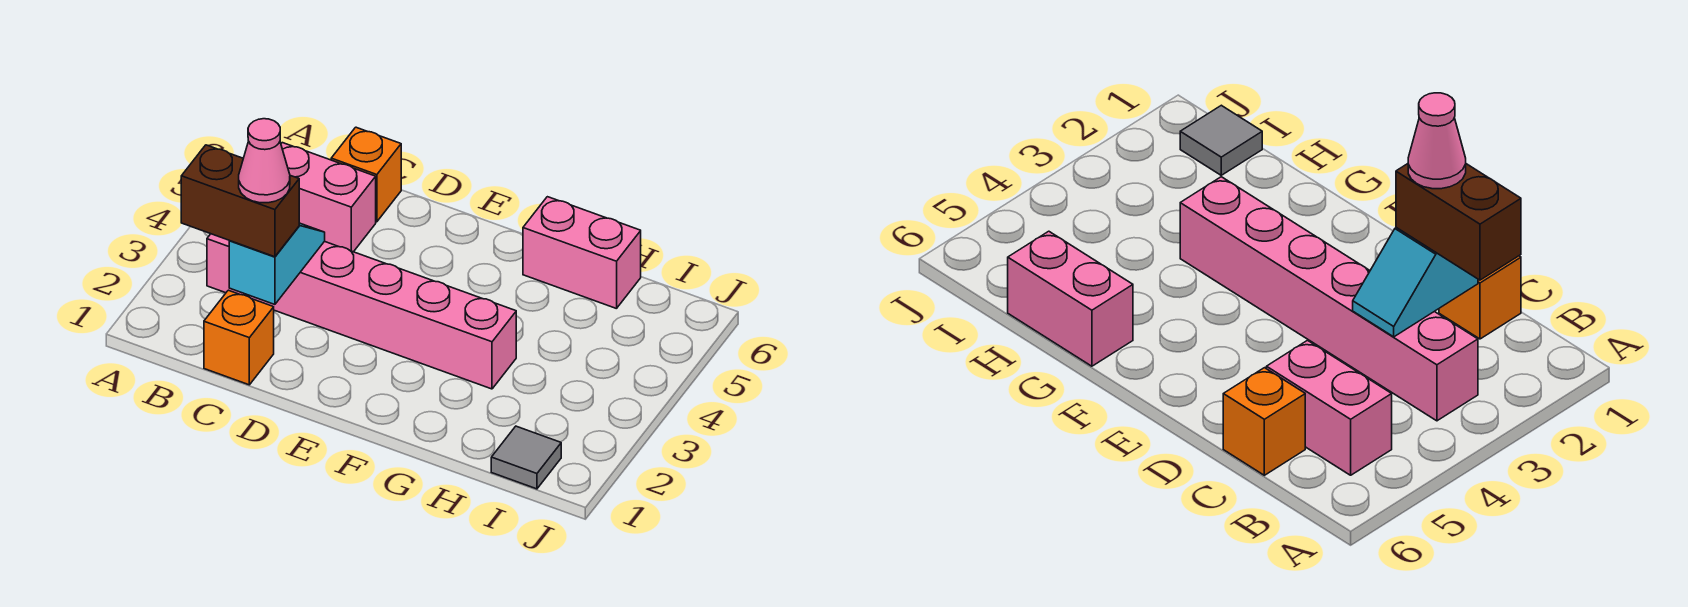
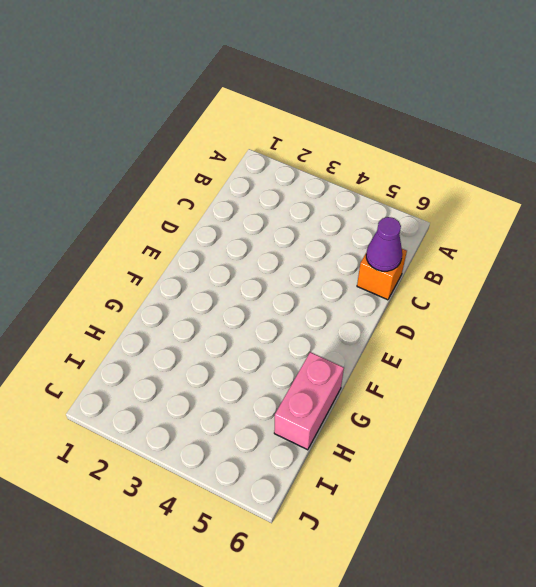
purple 1x1 cone [366,217,402,271] -> none
none -> pink 1x6 brick [207,234,516,389]
none -> pink 1x2 brick [281,143,376,252]

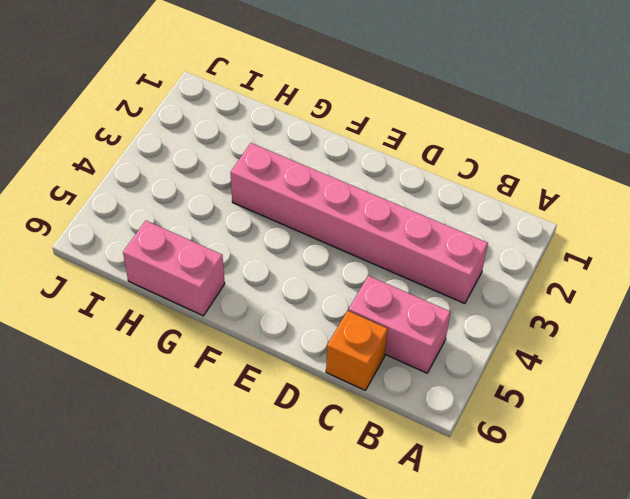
none -> orange 1x1 brick [204,290,274,385]
none -> grey 1x1 tile [491,426,561,489]

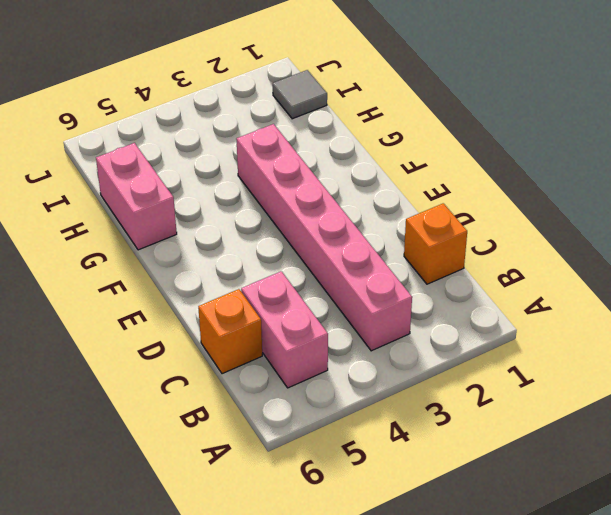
none -> cyan 1x2 slope [229,223,325,304]
none -> brown 1x2 brick [181,145,299,257]

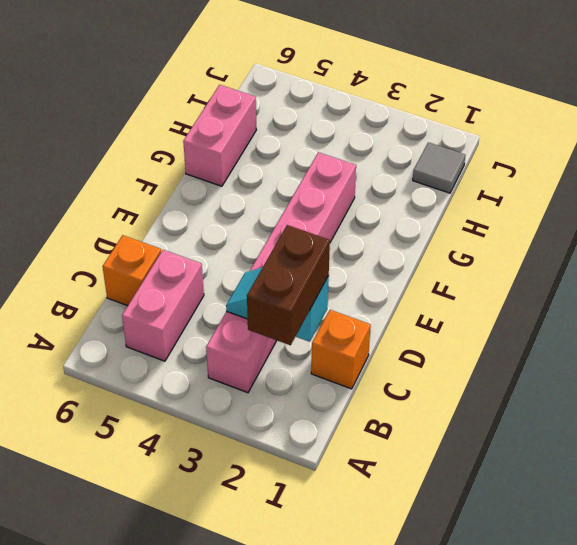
none -> pink 1x1 cone [239,119,290,203]

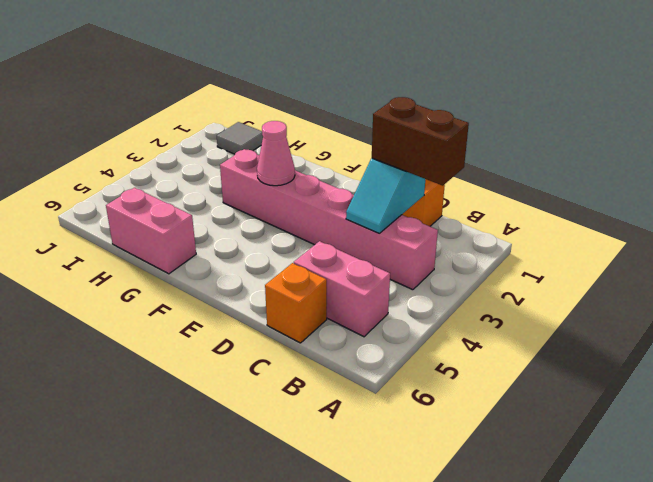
pink 1x1 cone [257,121,295,186] -> pink 1x1 cone moved to [239,119,290,203]

